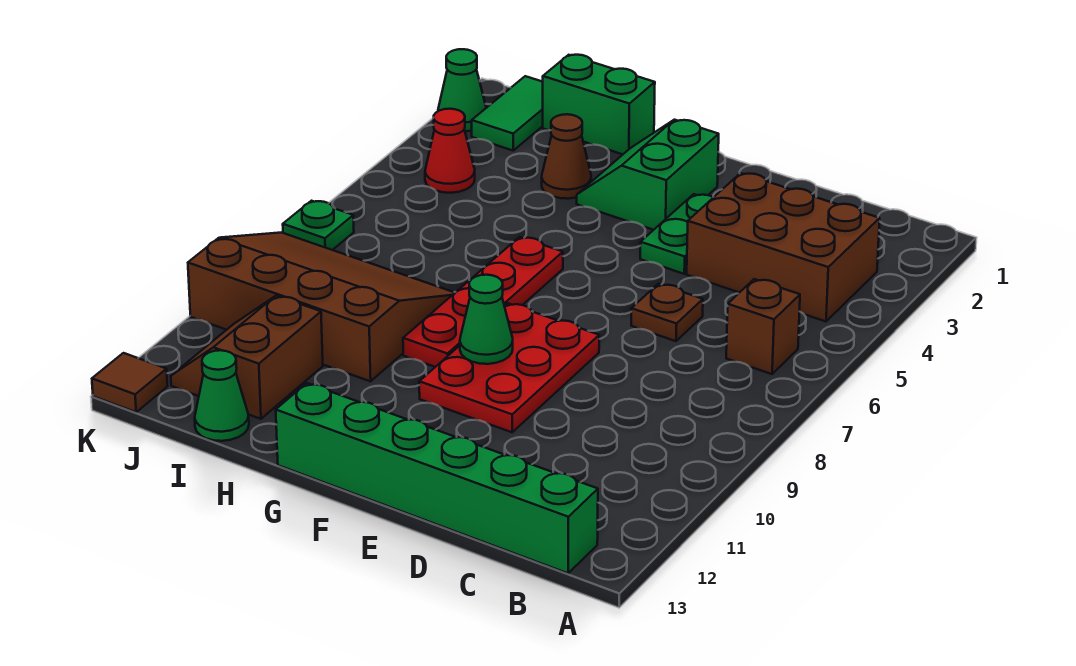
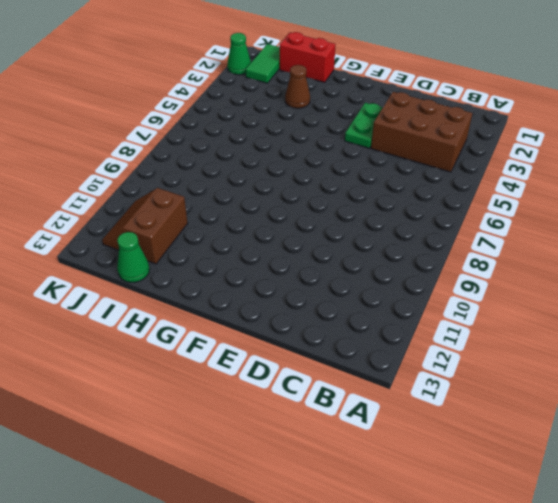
red 1x2 brick [280,32,336,82] -> green 1x2 brick [543,55,655,154]
none -> brown 1x1 brick [726,279,800,374]
none -> green 1x6 brick [276,383,598,573]
none -> brown 1x1 plate [631,284,703,341]

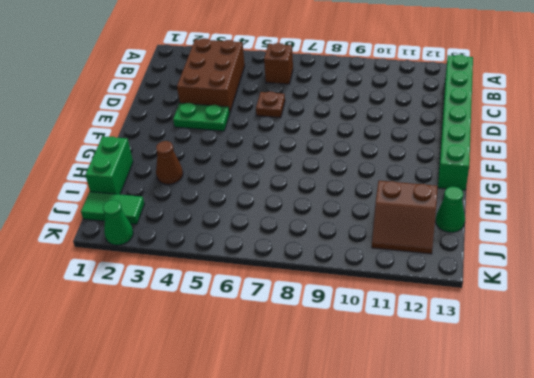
none -> red 2x3 plate [419,303,599,432]
none -> green 2x2 slope [577,120,719,230]
none -> red 1x4 plate [403,237,563,367]

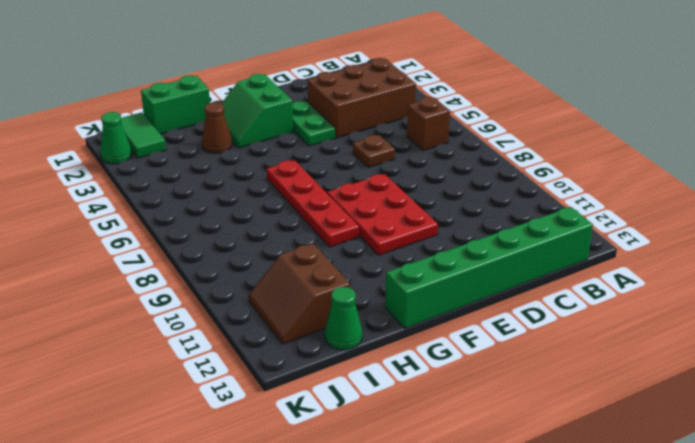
none -> brown 3x4 slope [188,233,455,381]
none -> red 1x1 cone [425,109,475,193]
none -> green 1x1 plate [283,201,354,250]

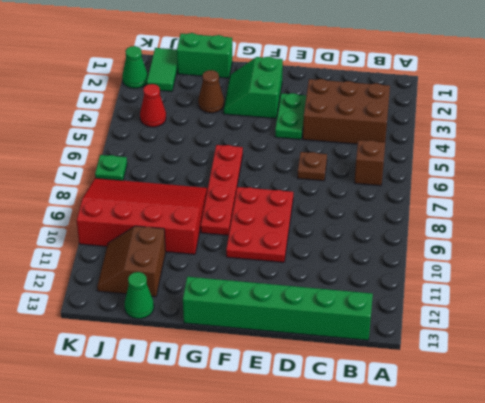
red 3x4 slope [77,178,207,254] -> brown 3x4 slope [188,233,455,381]
none -> brown 1x1 tile [92,353,168,412]
none -> green 1x1 cone [460,275,513,364]

